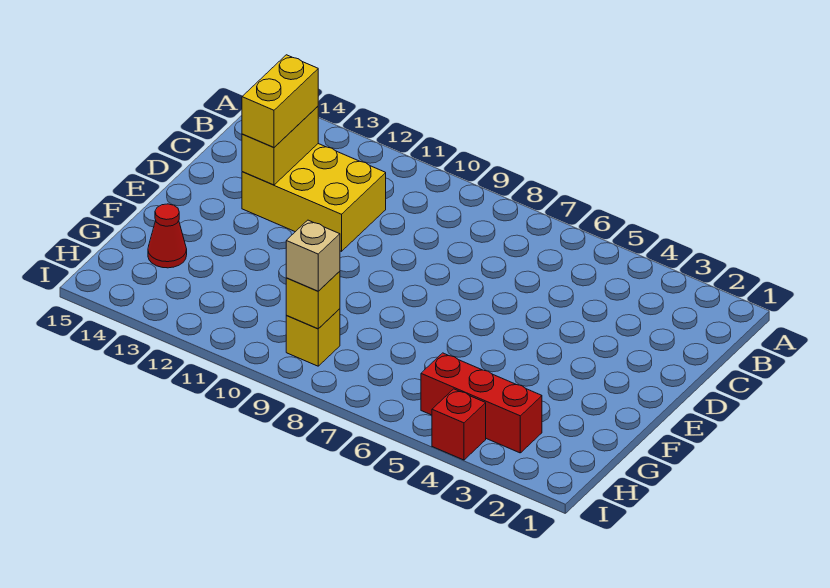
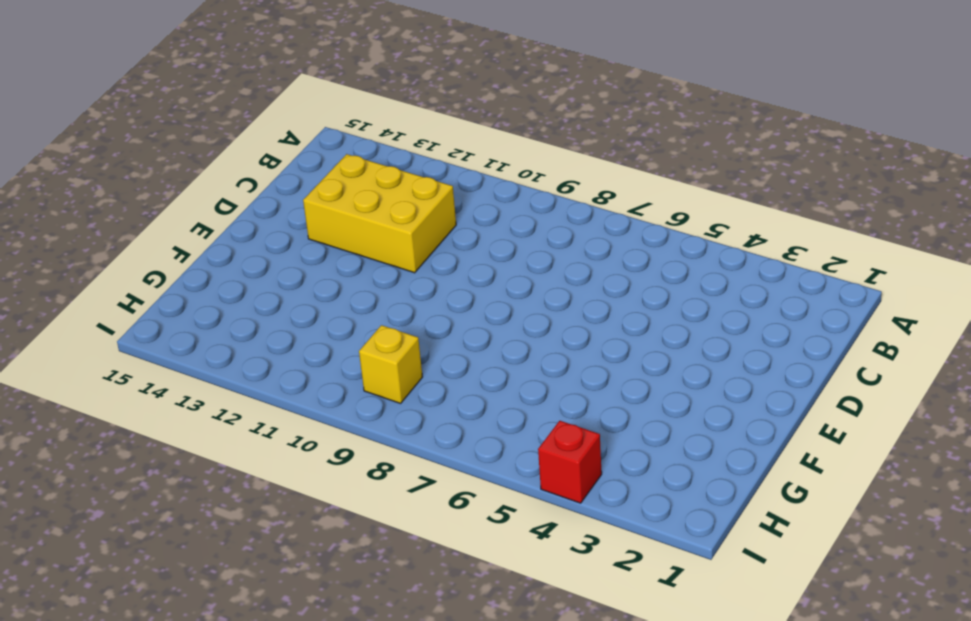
none -> red 1x1 cone [148,204,187,268]
none -> red 1x3 brick [421,353,542,453]

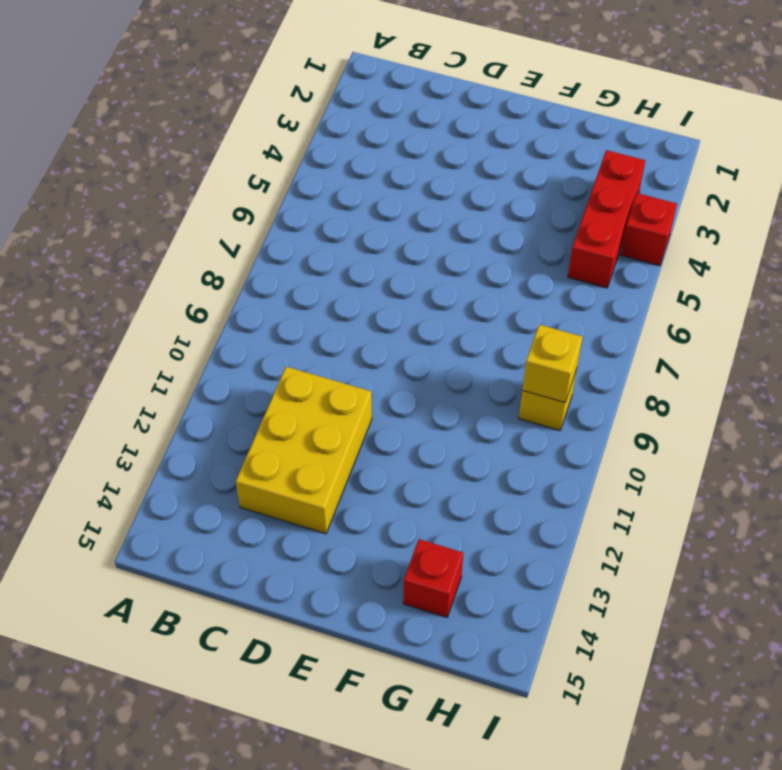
red 1x1 brick [403,539,463,617] -> red 1x1 cone [148,204,187,268]
none -> yellow 1x2 brick [242,106,318,185]
none -> yellow 1x2 brick [242,55,318,147]

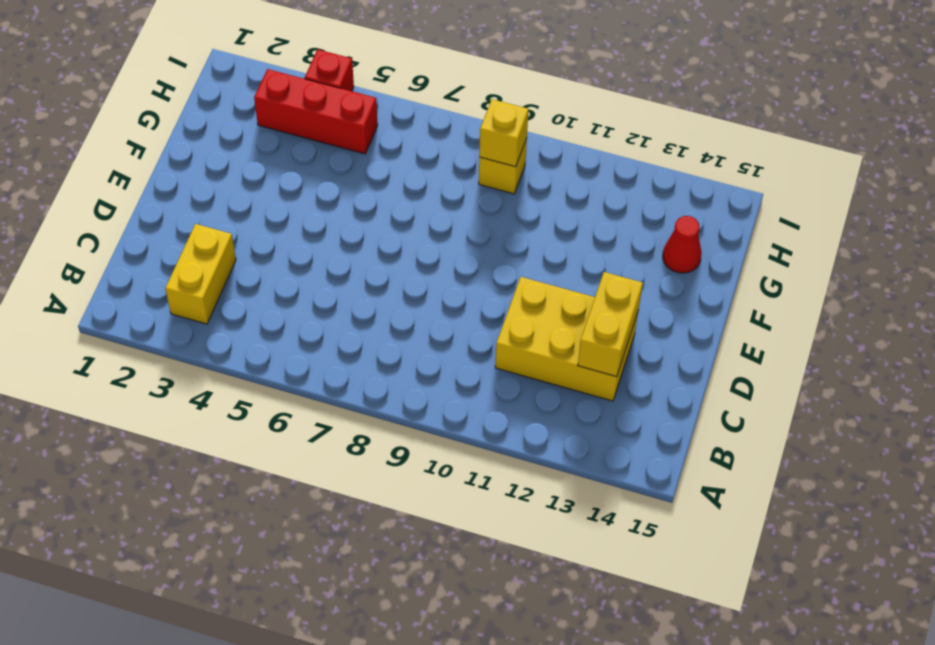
yellow 1x2 brick [165,224,236,324] -> yellow 1x2 brick moved to [242,55,318,147]
none -> tan 1x1 brick [286,220,340,291]

